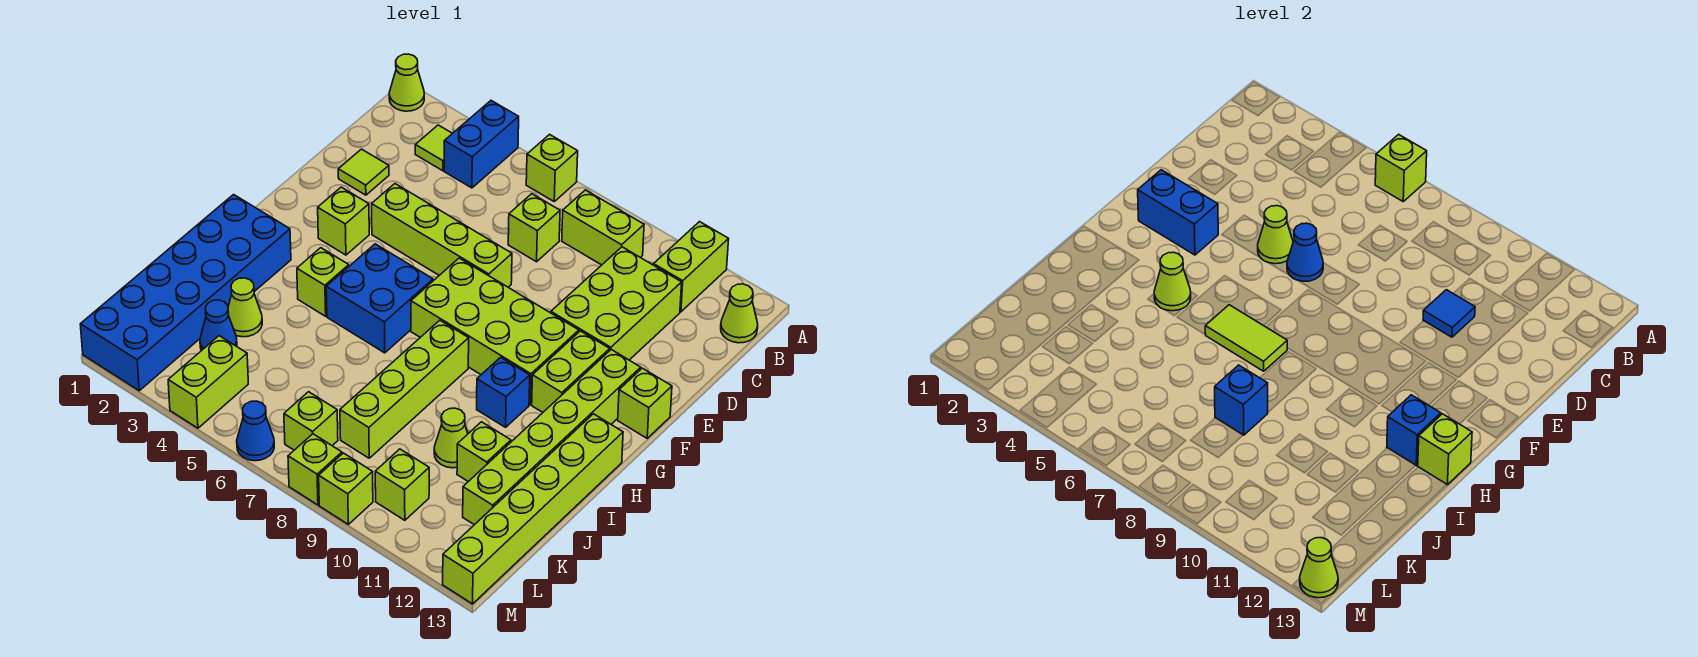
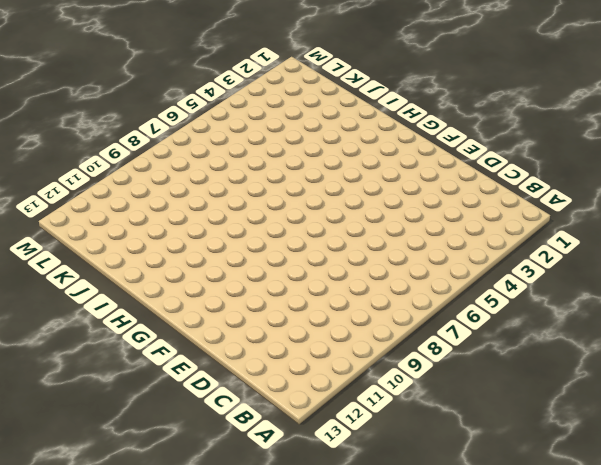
none -> lime 1x1 cone [389,54,424,111]
none -> blue 1x2 brick [444,101,519,188]
none -> lime 1x1 brick [526,134,578,201]
none -> lime 1x2 brick [654,222,729,312]

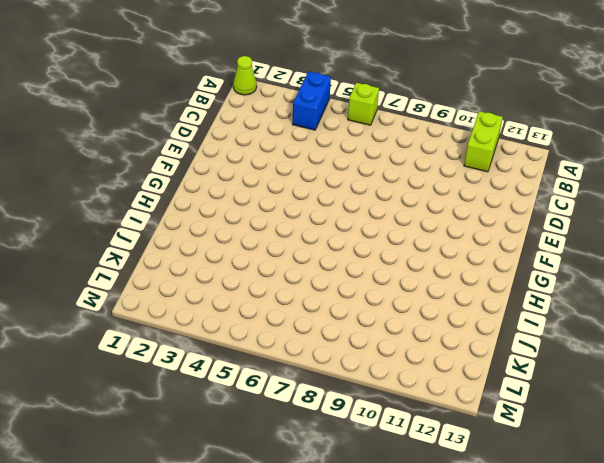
none -> lime 1x1 tile [415,125,452,171]
none -> lime 1x2 brick [562,190,644,265]
none -> lime 1x1 cone [721,284,758,343]
none -> lime 1x1 brick [508,194,560,262]

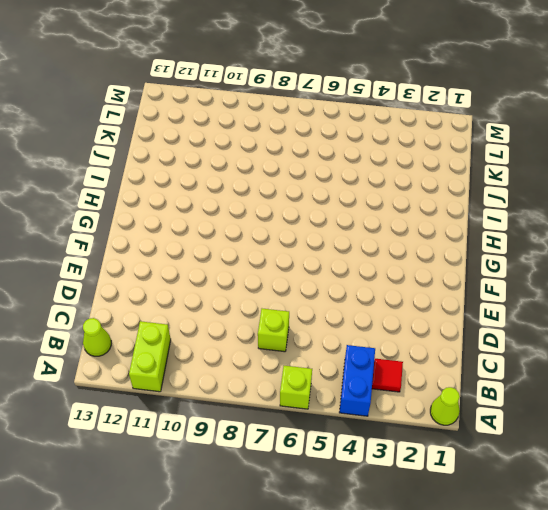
red 1x1 tile [372,359,403,392] -> lime 1x1 tile [415,125,452,171]
none -> lime 1x2 brick [562,190,644,265]
none -> lime 2x3 brick [551,247,682,360]
none -> lime 1x1 tile [338,149,389,195]
none -> lime 1x4 brick [372,184,512,287]

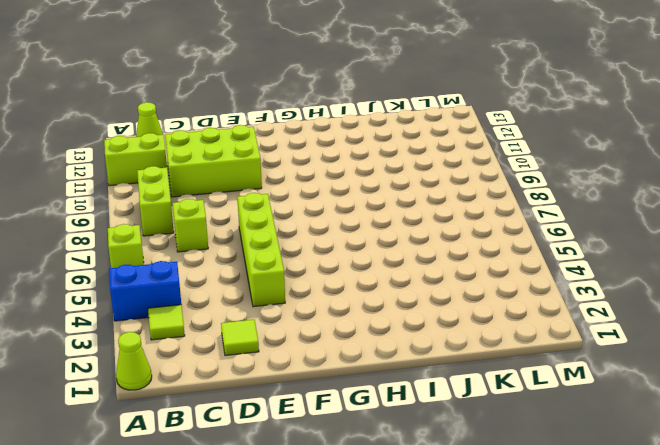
none -> lime 1x1 brick [318,187,369,255]
none -> lime 2x4 brick [411,258,579,405]
none -> lime 1x2 brick [532,331,610,412]
none -> lime 1x6 brick [463,350,641,525]

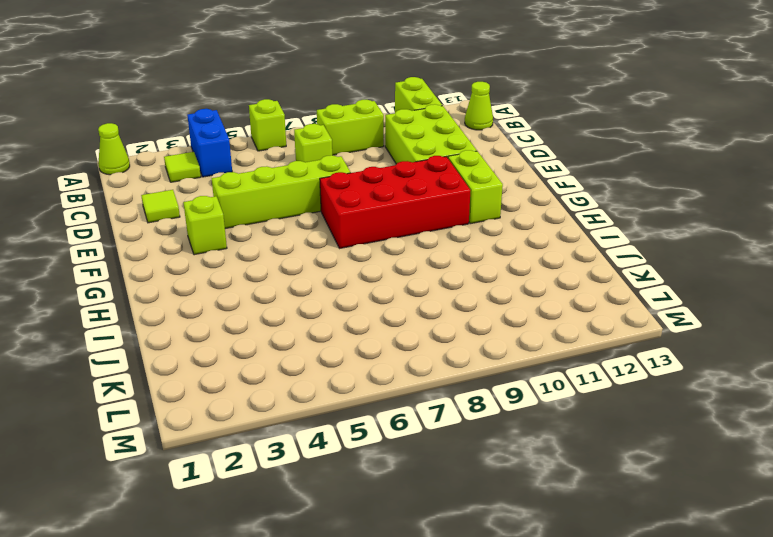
red 2x4 brick [320,156,471,248] -> lime 2x4 brick [411,258,579,405]
none -> lime 1x6 brick [463,350,641,525]
none -> lime 1x1 brick [618,368,672,438]
none -> blue 2x2 brick [326,244,433,353]
none -> blue 2x6 brick [80,195,291,391]

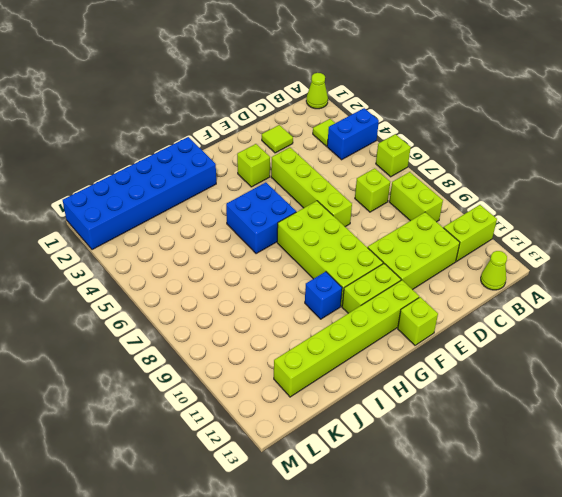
none -> lime 1x1 brick [297,248,349,316]
none -> lime 1x4 brick [340,320,469,458]
none -> lime 1x6 brick [443,414,623,604]
none -> lime 1x1 cone [228,278,262,337]

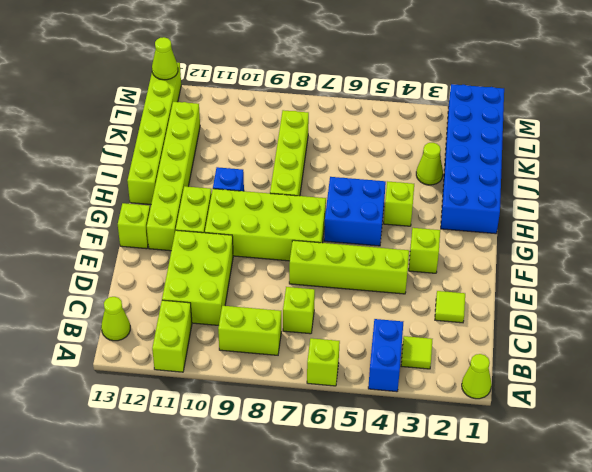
none -> lime 1x1 cone [434,408,468,468]
none -> lime 1x1 brick [457,422,511,482]
none -> blue 1x1 cone [200,300,237,350]
none -> lime 1x2 brick [168,336,248,428]

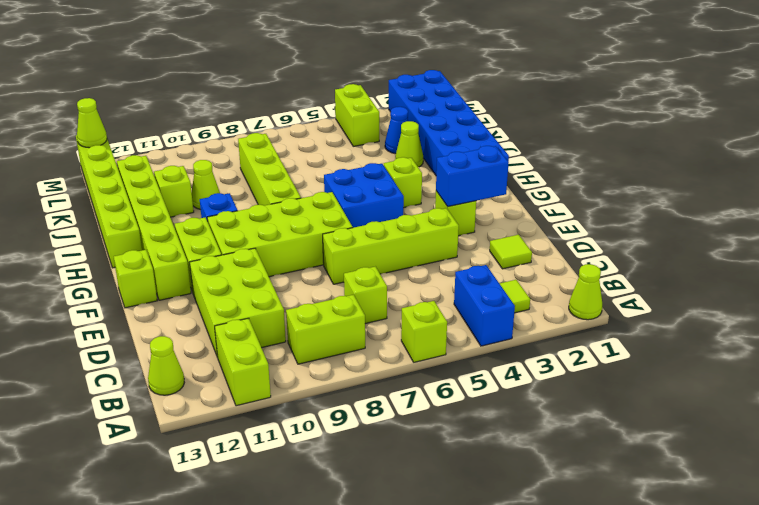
none -> lime 1x1 brick [284,392,338,450]
none -> lime 1x1 brick [375,449,429,520]
none -> blue 1x1 cone [237,401,274,461]
none -> lime 1x1 brick [288,434,342,505]

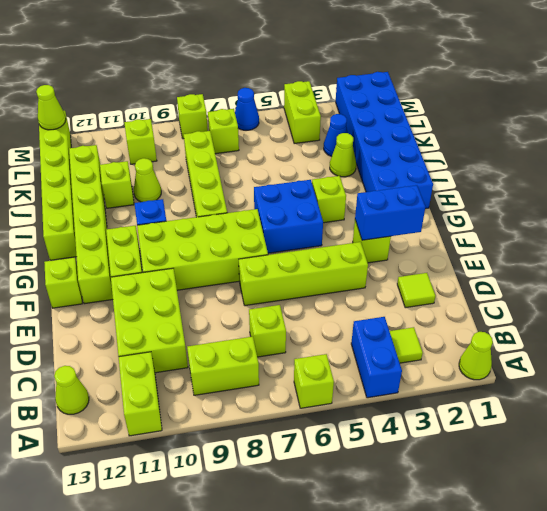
none -> lime 1x1 brick [319,453,373,524]
none -> lime 1x1 brick [1375,134,1427,201]
none -> blue 1x1 tile [1423,290,1475,337]
none -> lime 1x1 cone [1258,206,1293,264]

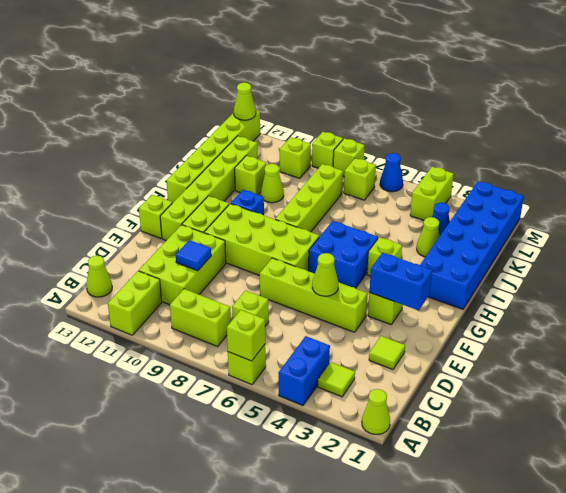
none -> blue 1x1 cone [1287,223,1323,281]
none -> lime 1x1 cone [1154,252,1191,311]
none -> lime 1x2 tile [1205,305,1287,371]
none -> blue 1x1 brick [1387,395,1441,465]

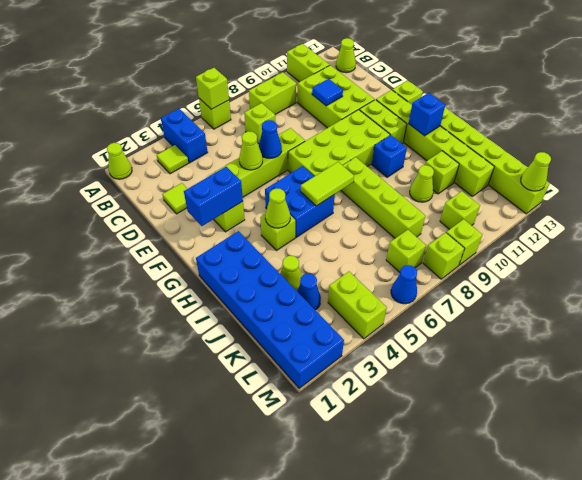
none -> lime 1x1 brick [1418,414,1472,485]
none -> blue 1x1 brick [1215,365,1268,435]

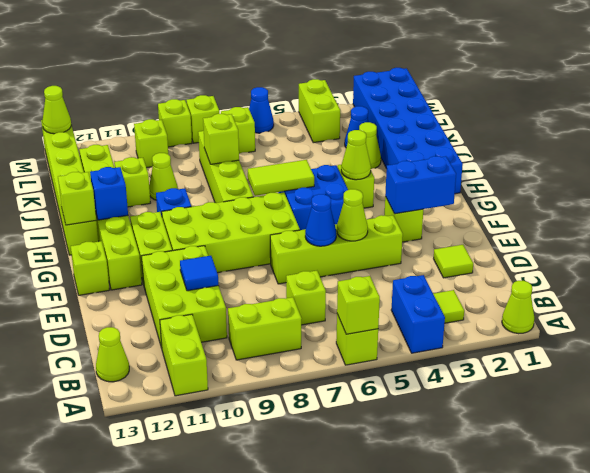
lime 1x1 brick [203,114,239,164] -> blue 1x1 brick [1215,365,1268,435]

